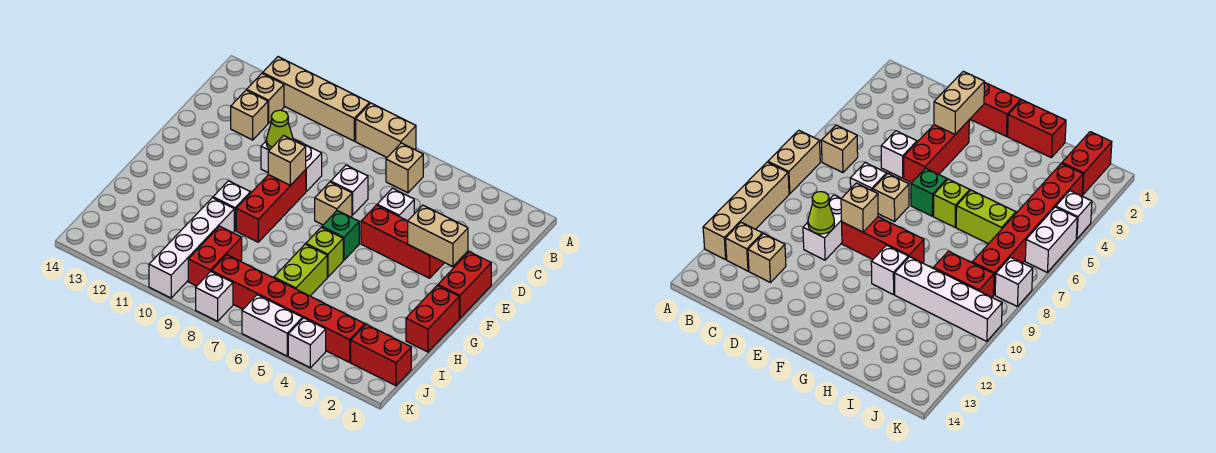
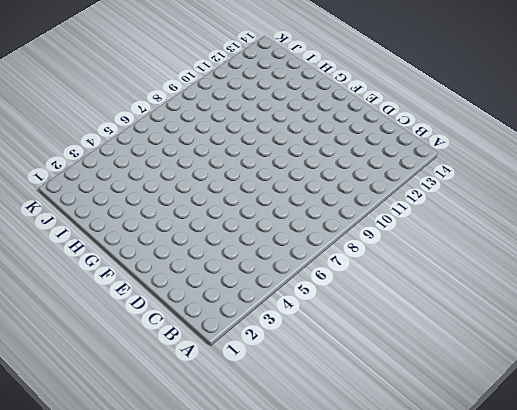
none -> tan 1x2 brick [356,103,416,157]
none -> tan 1x4 brick [263,57,370,141]
none -> tan 1x1 brick [386,143,423,193]

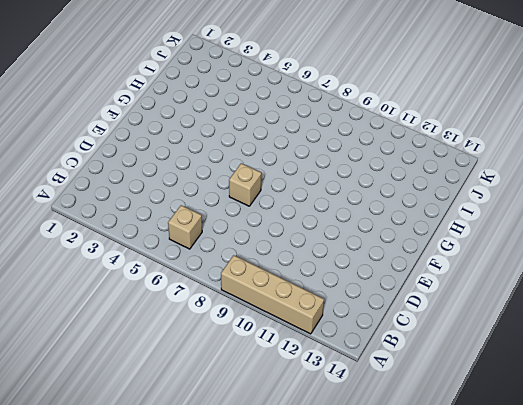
none -> tan 1x2 brick [356,103,416,157]
none -> tan 1x1 brick [247,73,284,123]
none -> tan 1x1 brick [231,90,268,140]

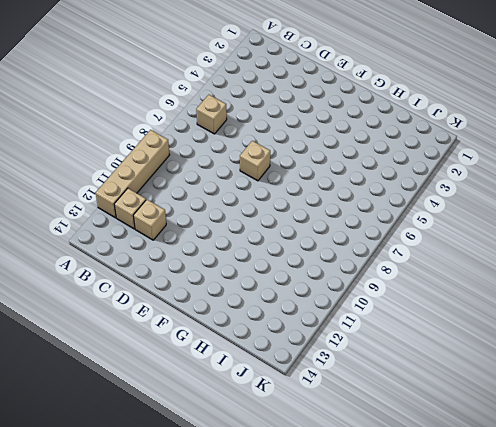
none -> tan 1x2 brick [356,103,416,157]
none -> white 1x1 brick [377,188,414,221]
none -> white 1x1 brick [331,165,368,215]

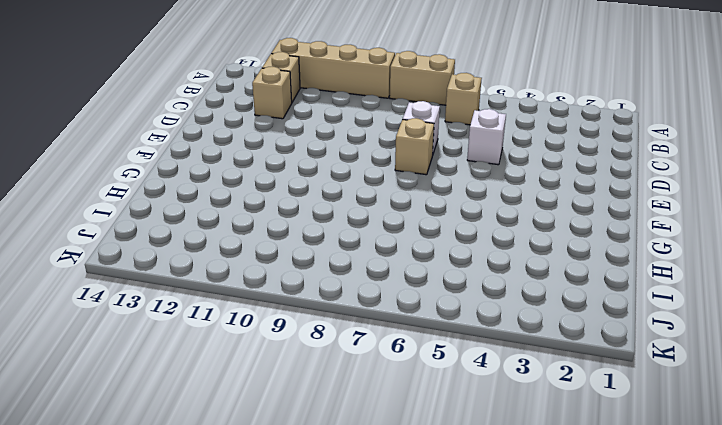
none -> white 1x2 brick [261,139,322,191]
none -> red 1x2 brick [438,252,491,318]
none -> red 1x3 brick [361,205,444,278]

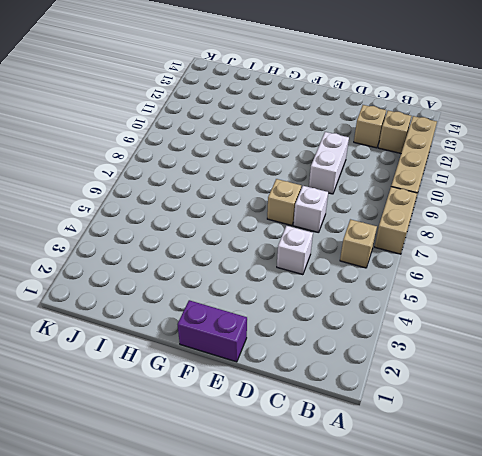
purple 1x2 brick [177,300,247,362] -> red 1x2 brick [438,252,491,318]
none -> red 1x3 brick [361,205,444,278]
none -> red 1x3 brick [236,170,306,242]
none -> green 1x1 brick [322,211,359,260]

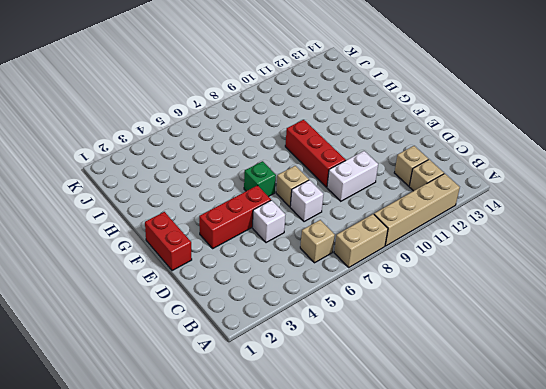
none -> red 1x2 brick [406,285,459,352]
none -> lime 1x1 brick [306,227,343,277]
none -> white 1x1 brick [213,181,250,231]

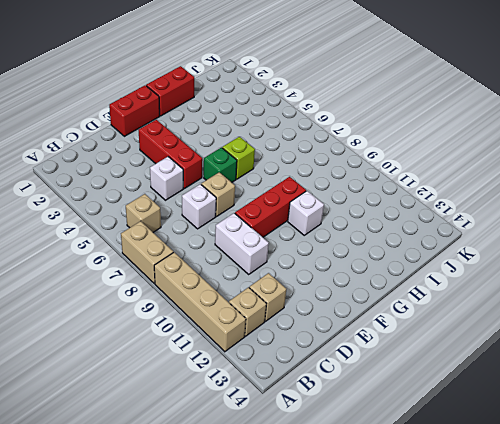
none -> lime 1x2 brick [274,244,327,296]
none -> white 1x4 brick [149,198,234,298]
none -> red 1x2 brick [188,226,242,286]

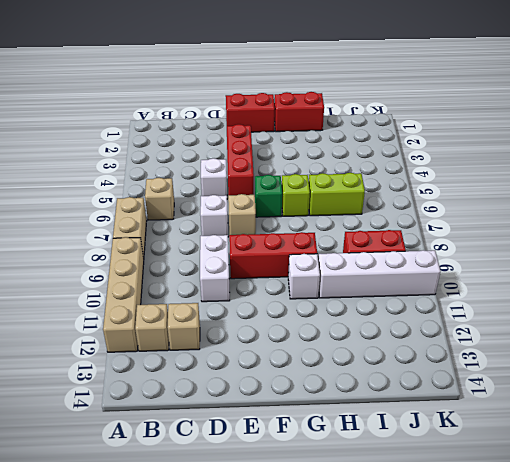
none -> red 1x2 brick [351,324,411,386]
none -> red 1x6 brick [212,255,365,362]
none -> white 1x1 brick [288,318,326,368]

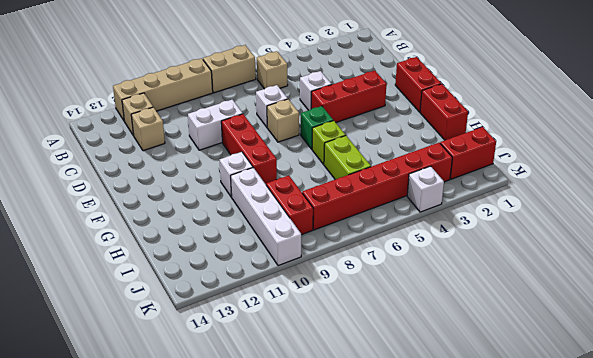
none -> white 1x2 brick [242,295,303,356]
none -> white 1x1 brick [196,272,233,321]
none -> lime 1x1 cone [266,110,293,150]

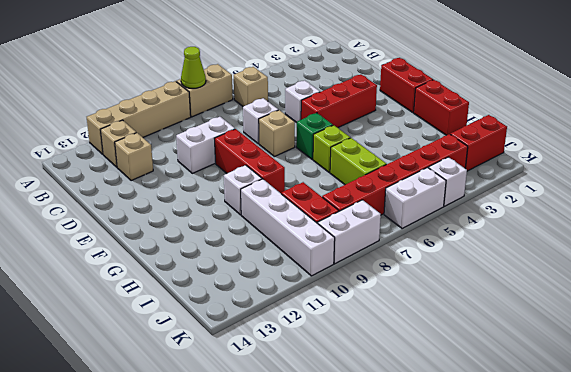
lime 1x1 cone [181,47,206,88] -> lime 1x1 cone moved to [266,110,293,150]
white 1x2 brick [318,200,381,264] -> white 1x1 brick [196,272,233,321]
none -> tan 1x2 brick [408,205,468,267]
none -> tan 1x1 brick [268,136,306,185]

